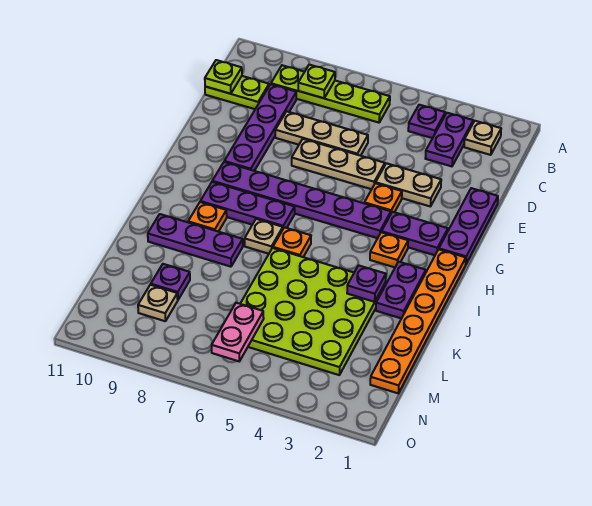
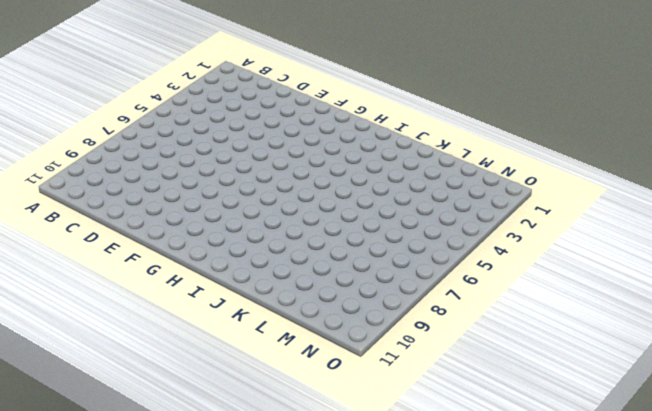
none -> tan 1x1 plate [464,121,501,155]
none -> purple 1x2 plate [425,113,473,166]
none -> purple 1x1 plate [408,105,445,138]

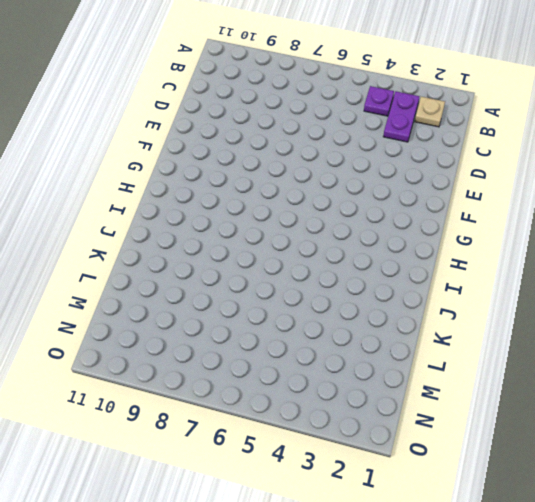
none -> lime 1x4 plate [271,65,390,123]
none -> purple 1x4 plate [224,84,296,171]
none -> lime 1x2 plate [205,76,269,109]

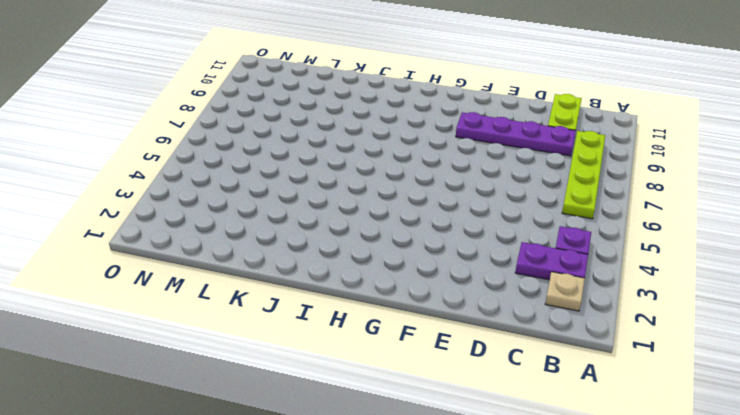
none -> tan 1x3 plate [275,111,368,156]
none -> purple 1x3 plate [439,188,498,264]
none -> tan 1x2 plate [376,163,441,207]

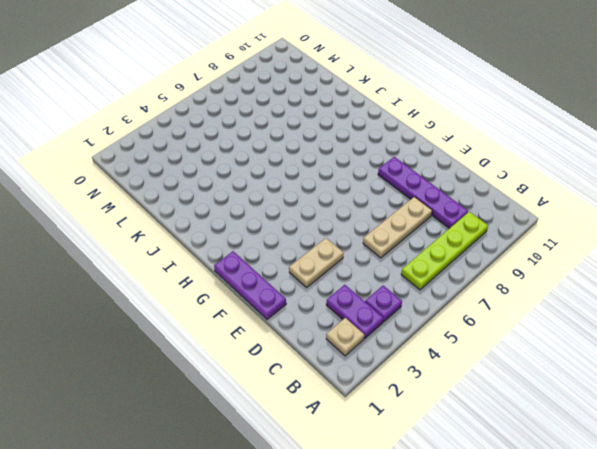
none -> lime 1x2 plate [205,76,269,109]
none -> tan 1x3 plate [292,139,385,189]
none -> orange 1x1 plate [364,183,402,213]

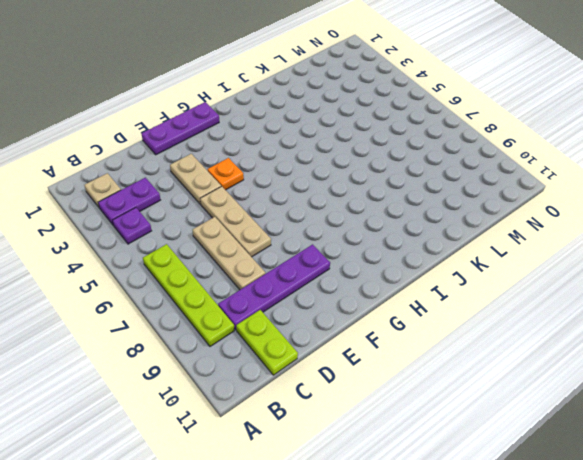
none -> purple 1x2 plate [382,212,448,255]
none -> purple 1x6 plate [212,162,391,238]
none -> orange 1x6 plate [370,249,466,393]

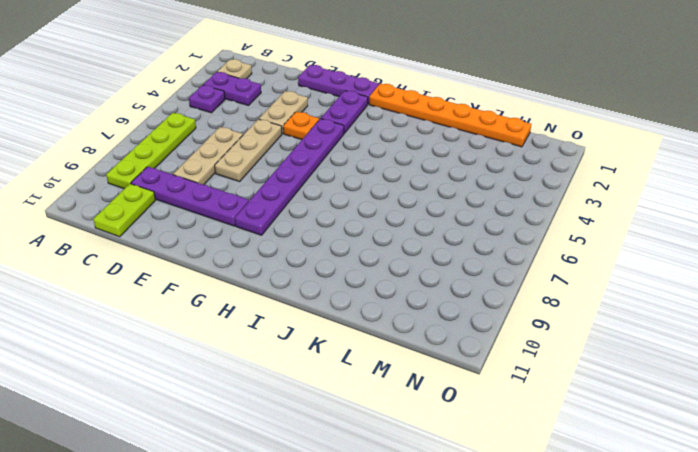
none -> orange 1x1 plate [370,232,408,267]
none -> purple 1x3 plate [200,182,295,228]
none -> purple 1x2 plate [376,262,426,318]

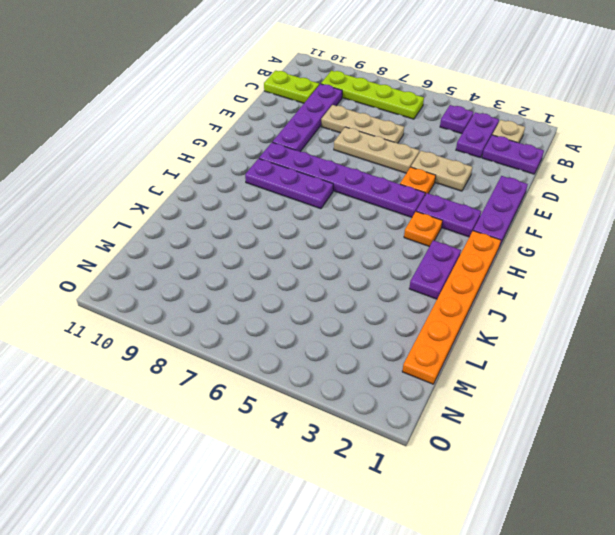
purple 1x2 plate [482,135,544,174] -> none
none -> orange 1x1 plate [273,227,311,257]
none -> tan 1x1 plate [245,219,283,254]
none -> orange 1x1 plate [188,202,227,232]

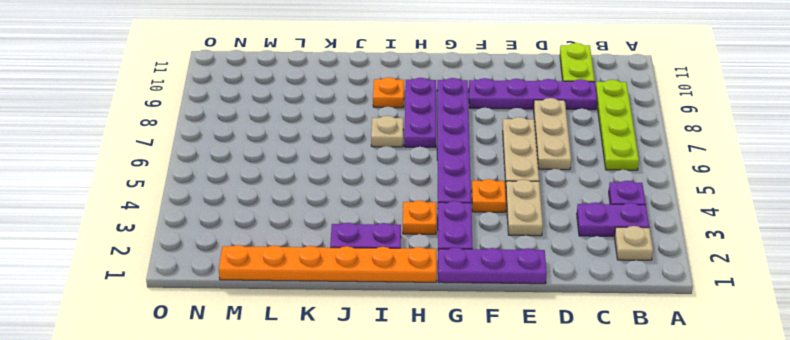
none -> orange 1x1 plate [273,227,311,257]
none -> lime 4x4 plate [240,248,386,375]
none -> purple 1x3 plate [148,214,243,267]

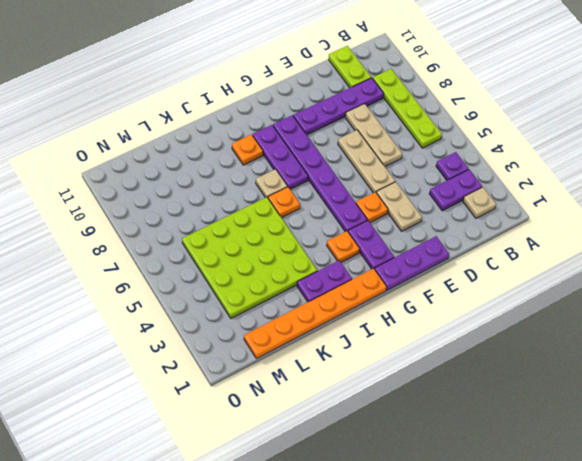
none -> purple 1x3 plate [148,214,243,267]
none -> purple 1x1 plate [151,264,190,300]
none -> tan 1x1 plate [138,285,178,321]

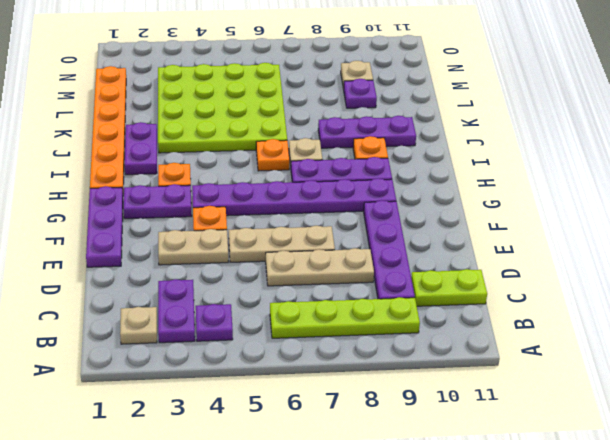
none -> lime 1x1 plate [298,65,335,98]
none -> lime 1x1 plate [205,60,242,94]
none -> purple 1x1 plate [347,265,386,302]

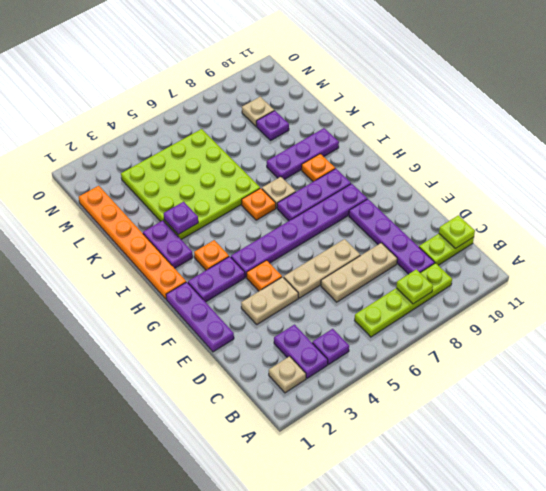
none -> pink 1x2 plate [212,303,264,361]

